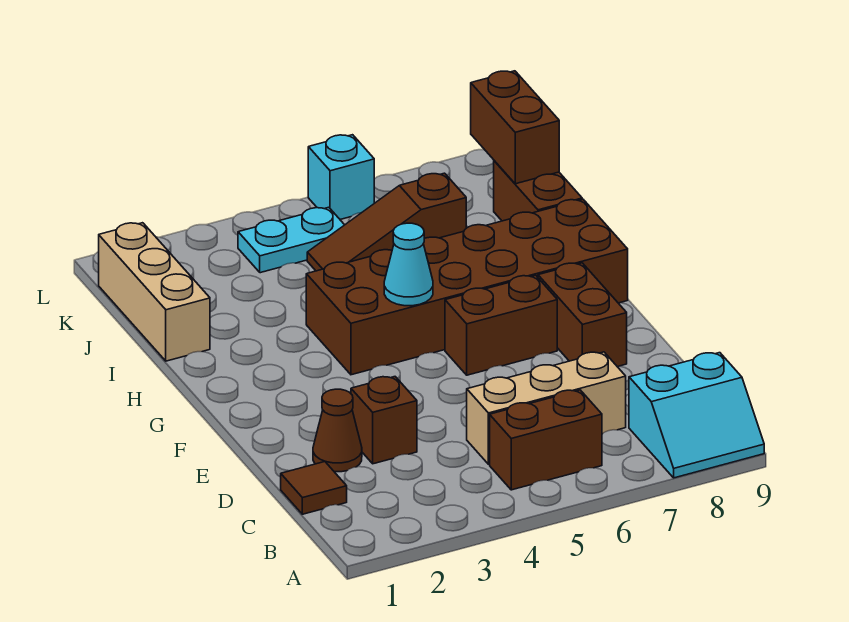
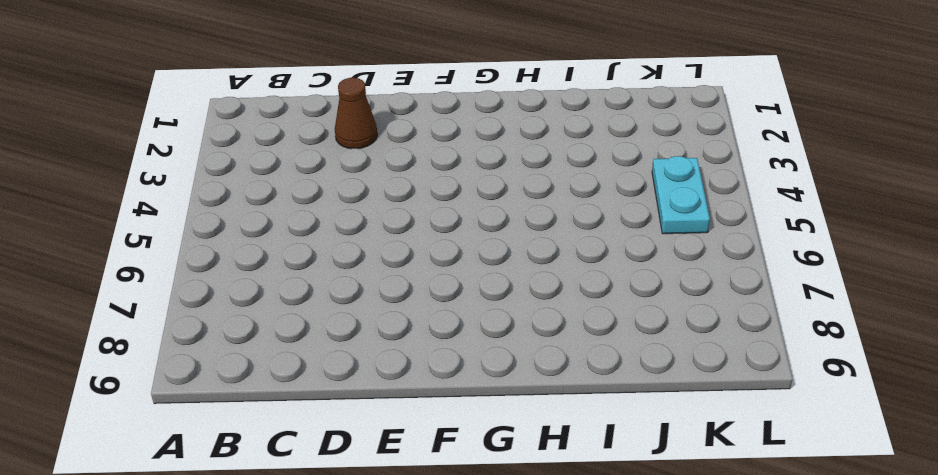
none -> cyan 2x2 slope [629,353,764,478]
none -> brown 1x2 brick [490,390,602,490]
none -> brown 1x1 tile [281,462,347,514]

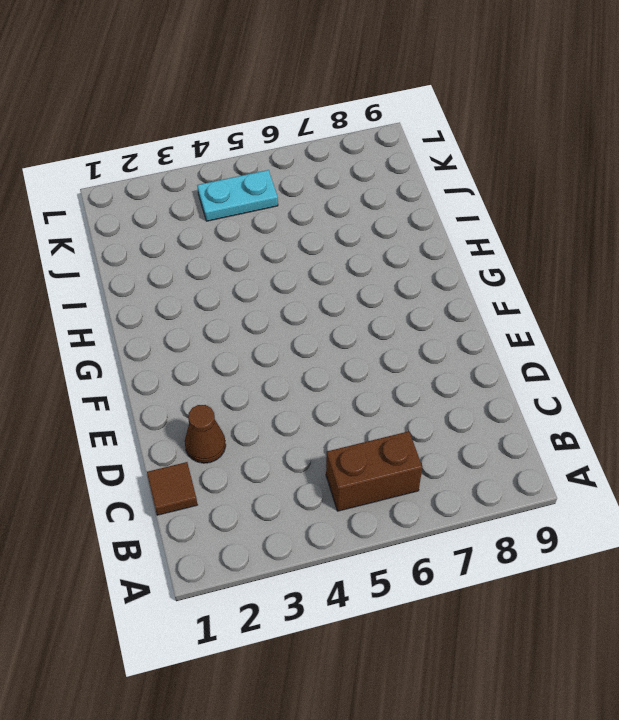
none -> cyan 2x2 slope [629,353,764,478]
none -> tan 1x3 brick [467,352,626,464]
none -> brown 1x1 brick [351,377,417,464]

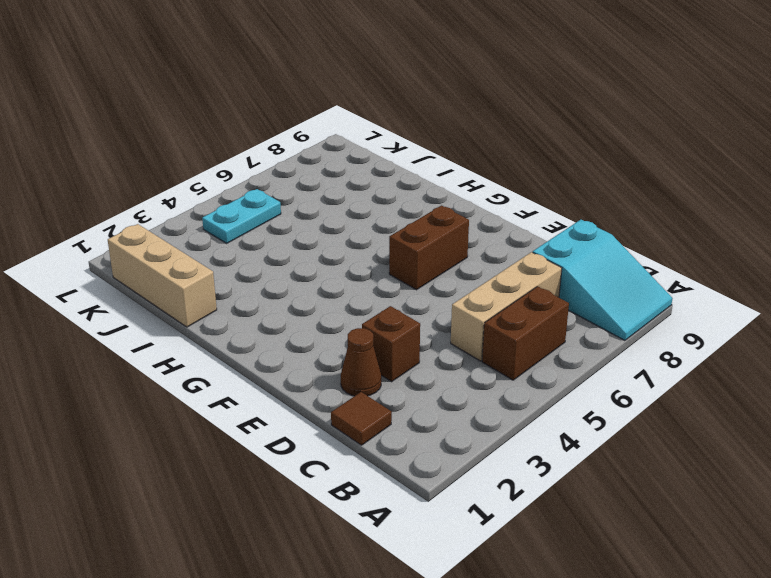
cyan 2x3 slope [533,220,673,340] -> cyan 2x2 slope [629,353,764,478]
none -> brown 1x2 brick [538,263,627,366]
none -> brown 2x6 brick [306,199,628,375]
none -> brown 1x2 brick [494,161,582,221]

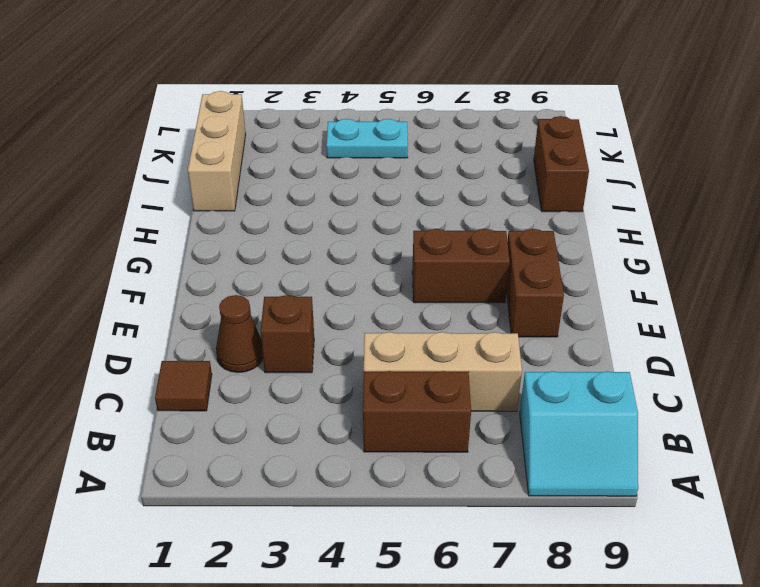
none -> brown 2x6 brick [306,199,628,375]
none -> brown 1x3 slope [307,173,466,271]
none -> cyan 1x1 brick [308,135,374,219]

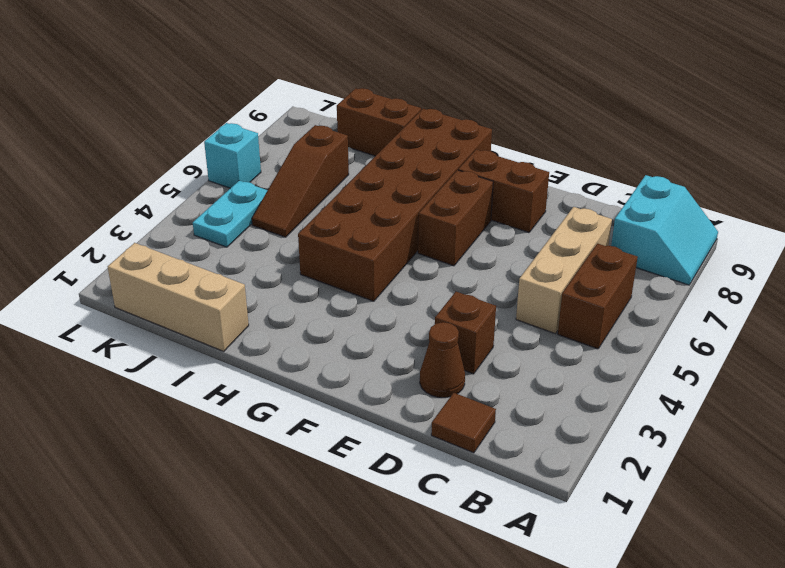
none -> cyan 1x1 cone [384,223,433,306]
none -> brown 1x2 brick [471,71,559,184]

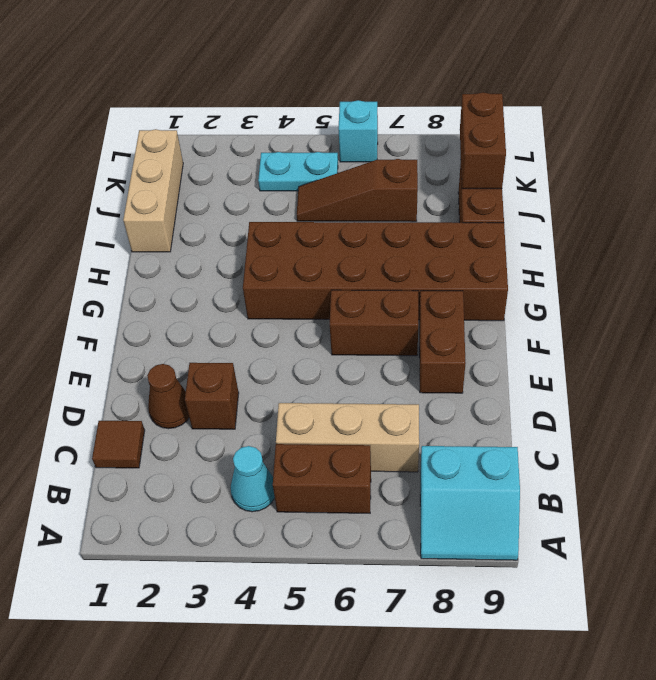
cyan 1x1 cone [231,446,275,512] -> cyan 1x1 cone moved to [384,223,433,306]

